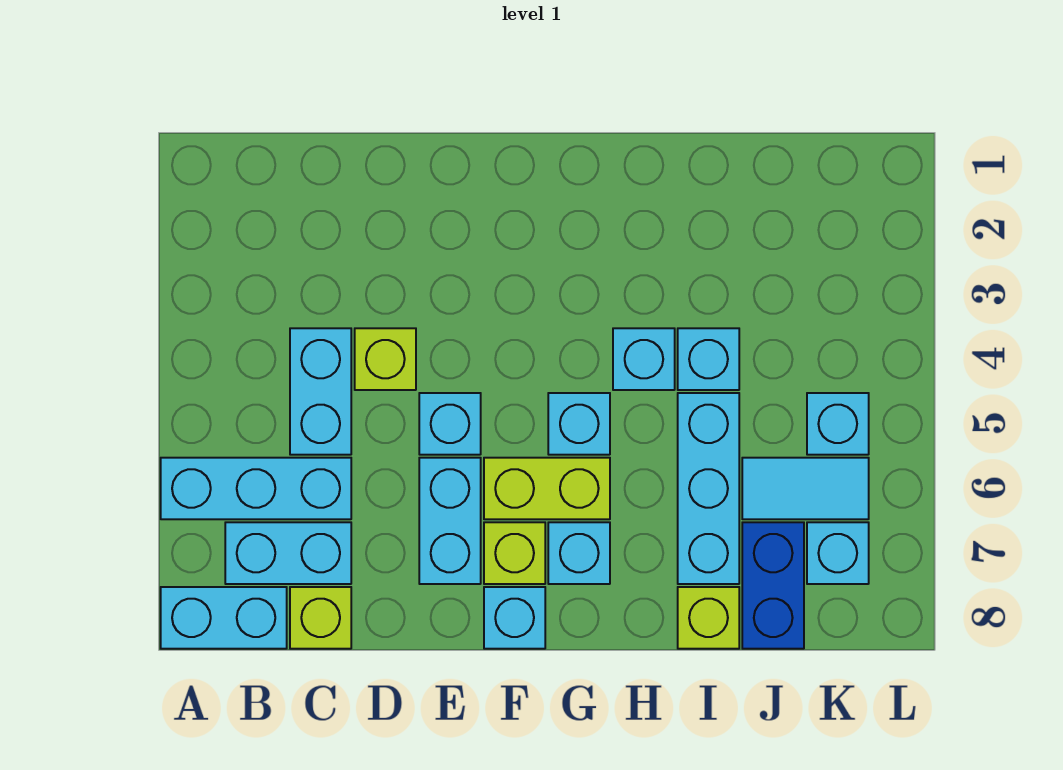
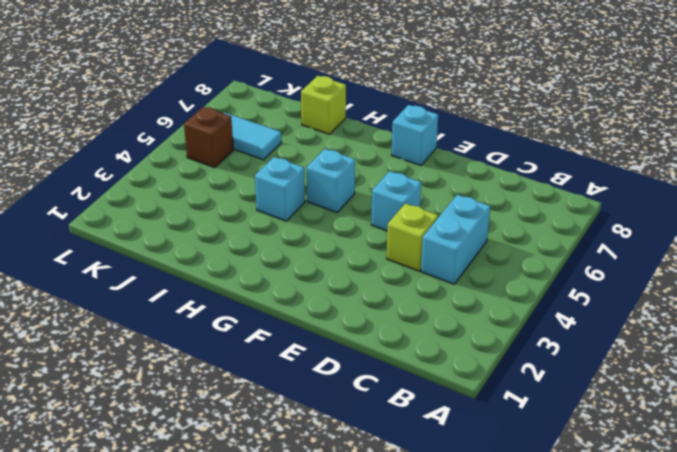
brown 1x1 brick [184,107,233,168] -> cyan 1x1 brick [807,393,869,455]
none -> cyan 1x3 brick [161,458,351,519]
none -> cyan 1x2 brick [161,587,287,649]
none -> cyan 1x2 brick [225,522,351,584]

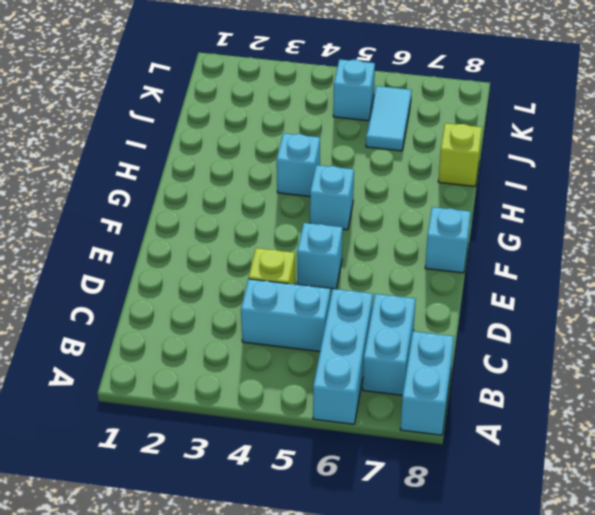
none -> lime 1x1 brick [290,587,351,649]
none -> cyan 1x2 brick [419,458,481,584]
none -> lime 1x2 brick [484,458,610,519]

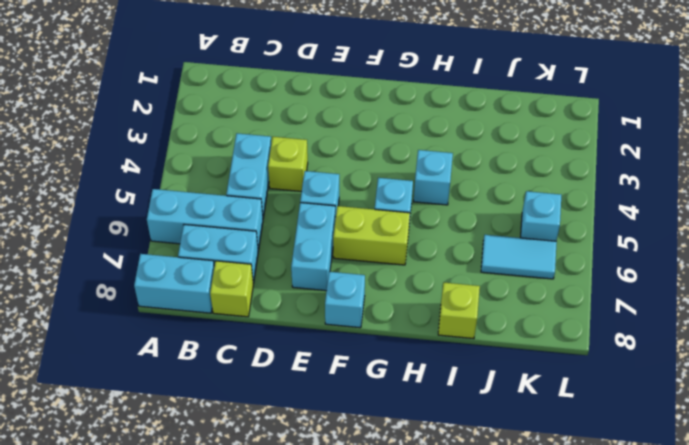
none -> lime 1x1 brick [484,522,545,584]
none -> cyan 1x1 brick [548,522,610,584]
none -> cyan 1x1 brick [678,328,739,390]

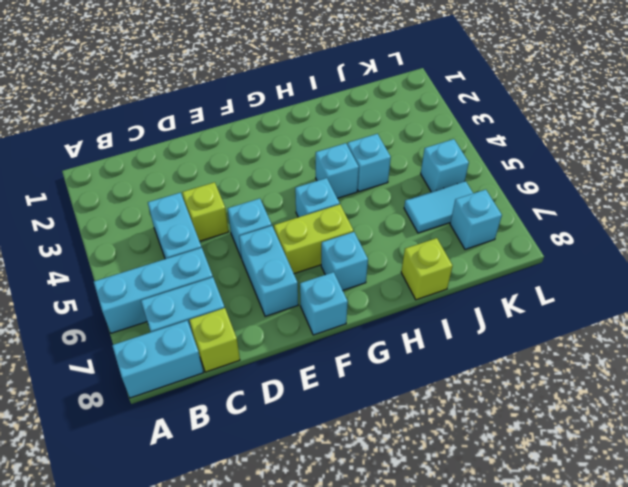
none -> lime 1x1 brick [484,522,545,584]
none -> cyan 1x3 brick [678,393,739,584]
none -> blue 1x2 brick [742,522,804,649]

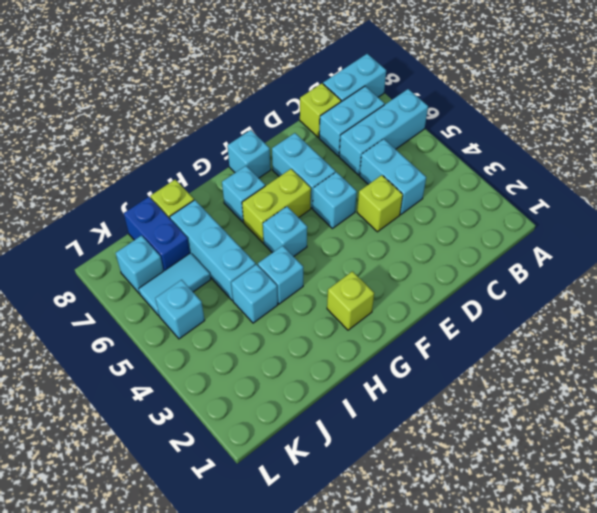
lime 1x1 brick [327,271,374,330] -> lime 1x1 brick moved to [484,522,545,584]

